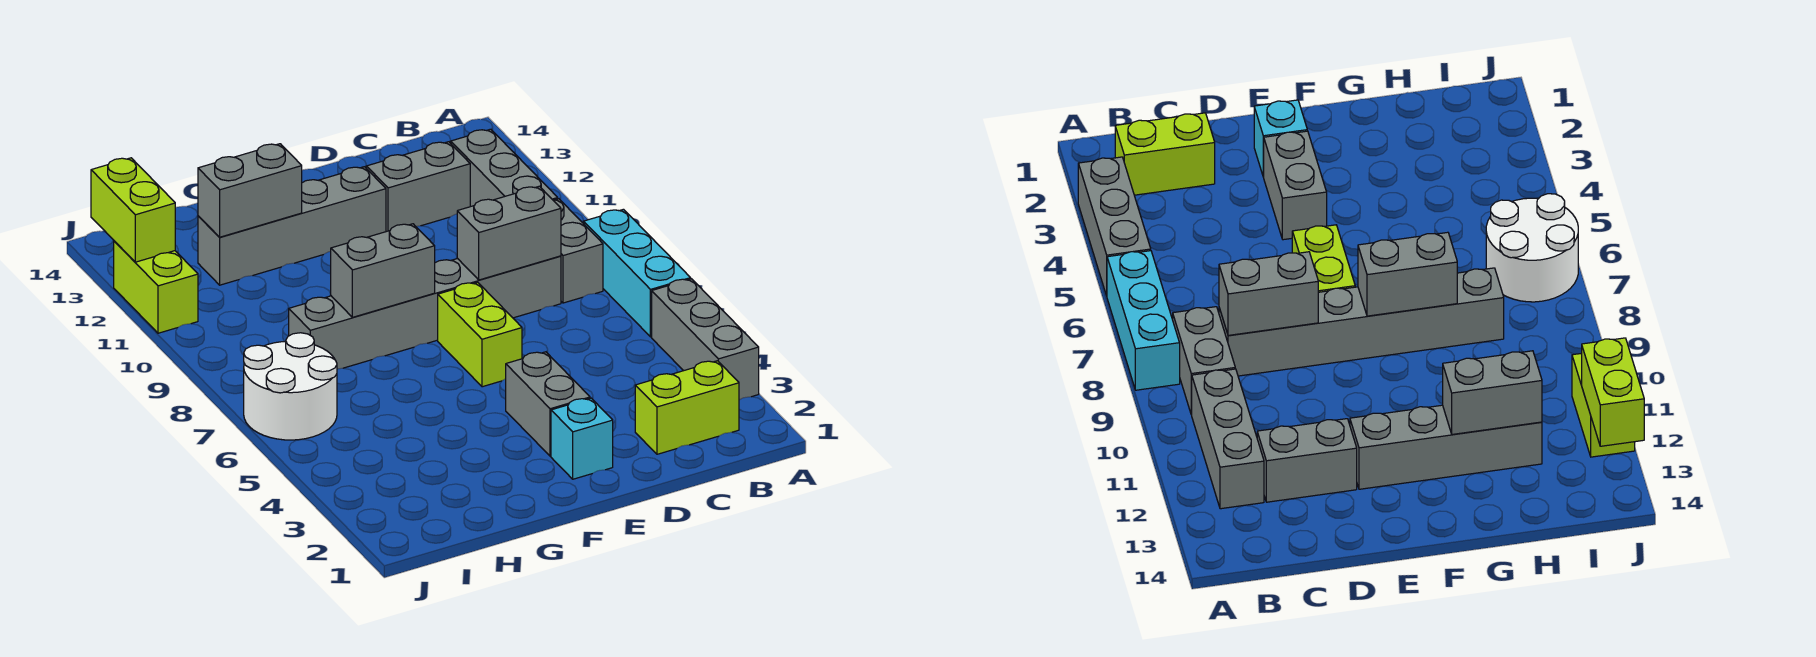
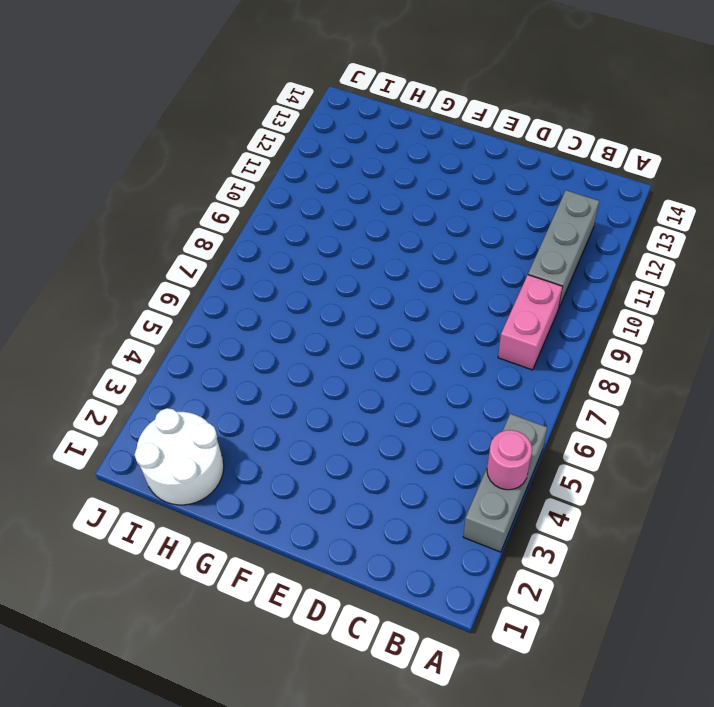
pink 1x1 round brick [487,430,532,490] -> none
pink 1x2 brick [498,275,562,370] -> grey 1x2 brick [553,199,603,303]
white 2x2 round brick [135,408,224,505] -> white 2x2 round brick moved to [244,333,337,440]
none -> cyan 1x3 brick [583,209,691,337]
none -> lime 1x2 brick [635,361,739,454]
none -> grey 1x6 brick [289,256,561,369]

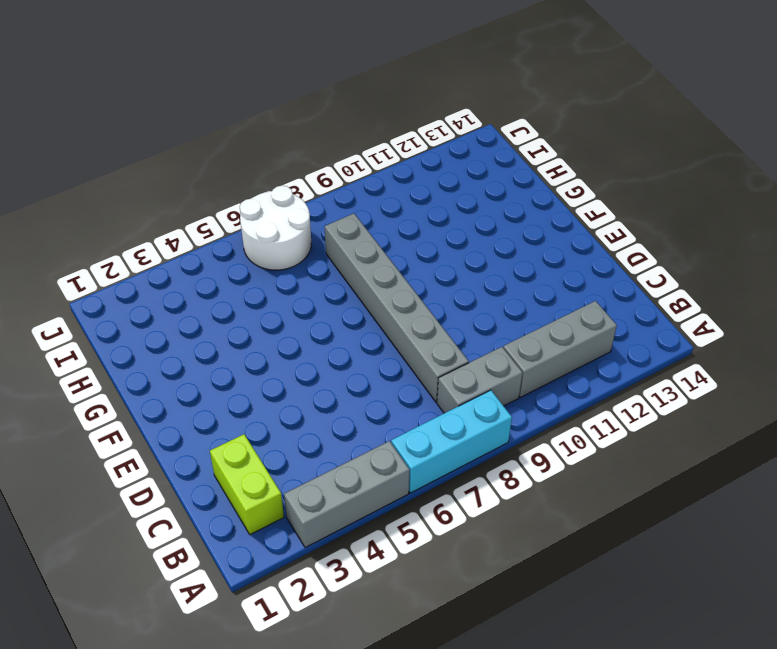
none -> grey 1x2 brick [366,142,470,232]
none -> cyan 1x1 brick [551,398,613,479]
none -> grey 1x2 brick [506,352,590,456]

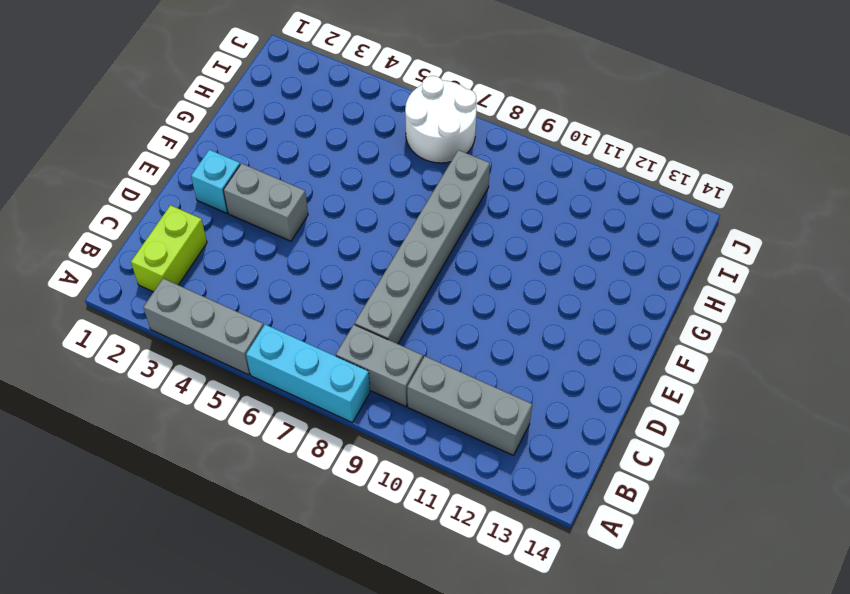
none -> grey 1x2 brick [366,142,470,232]
none -> lime 1x2 brick [438,282,522,387]
none -> grey 1x4 brick [198,167,386,285]

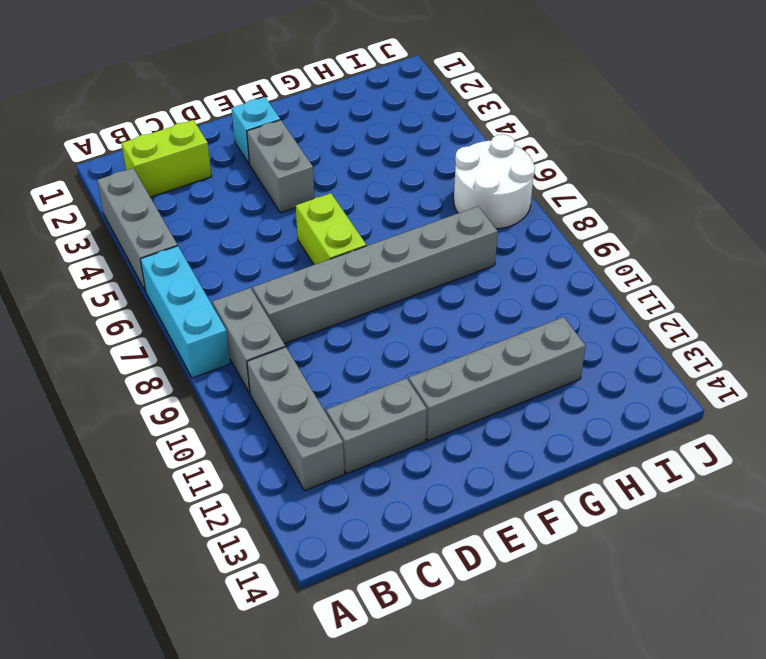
none -> lime 1x2 brick [114,241,198,333]
none -> grey 1x2 brick [457,186,561,280]
none -> grey 1x2 brick [331,224,435,317]

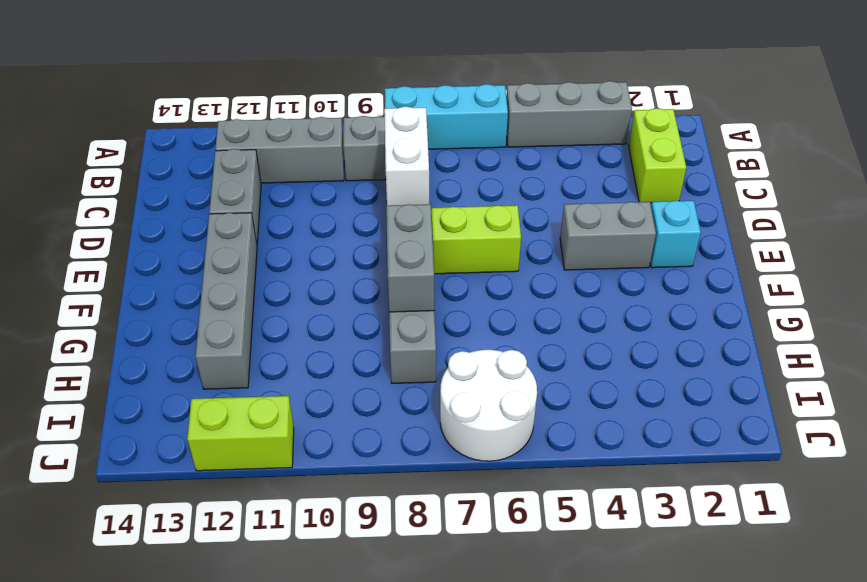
white 1x2 brick [384,107,429,206] -> grey 1x2 brick [457,186,561,280]
none -> grey 1x2 brick [198,144,302,237]
none -> lime 1x2 brick [91,158,175,262]

